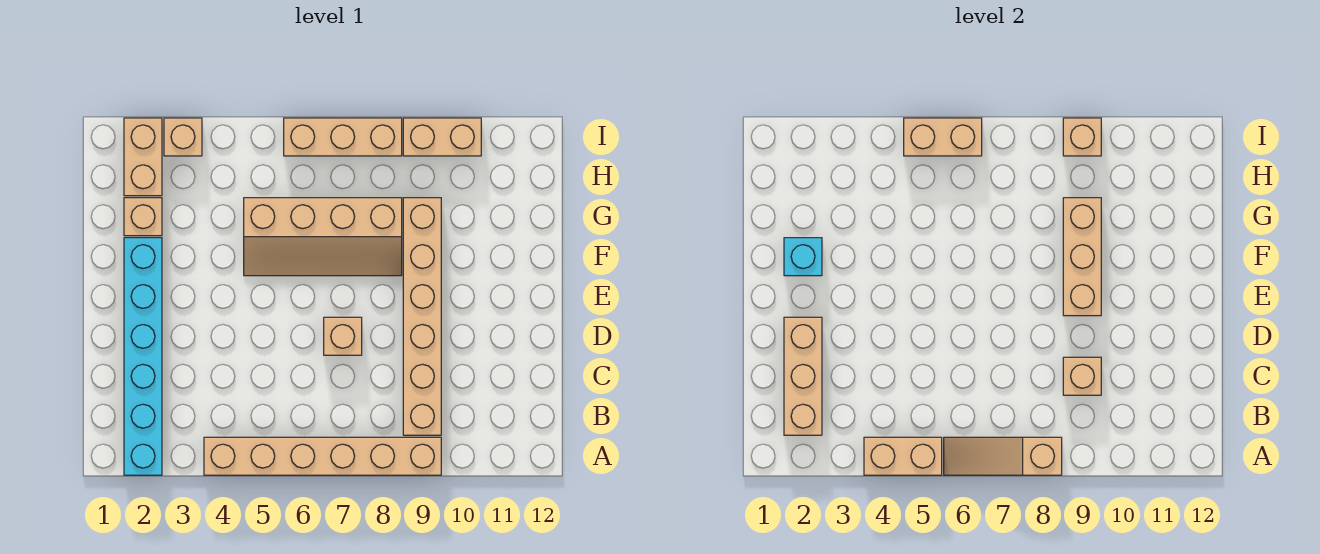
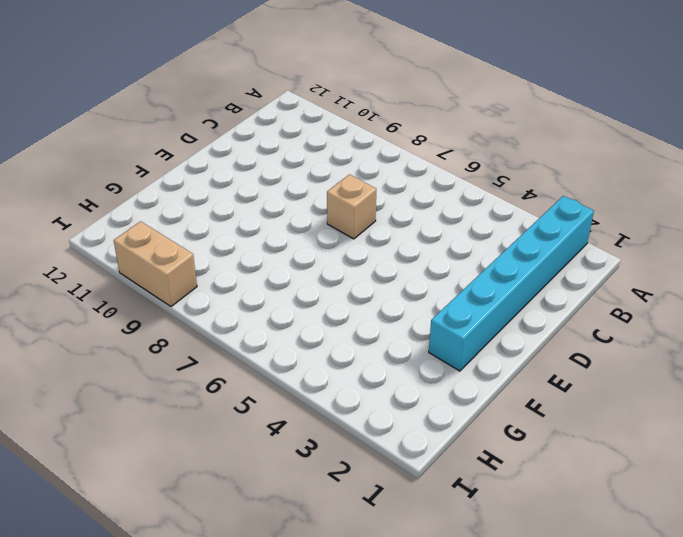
none -> tan 1x6 brick [204,437,441,475]
none -> tan 1x6 brick [403,198,441,435]
none -> tan 2x4 slope [244,198,402,276]

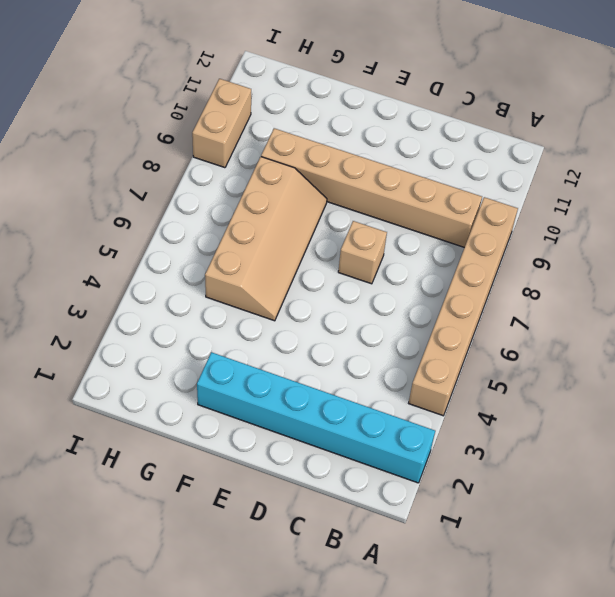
none -> tan 1x1 brick [124,198,162,236]
none -> tan 1x2 brick [124,118,162,196]
none -> tan 1x1 brick [164,118,202,156]

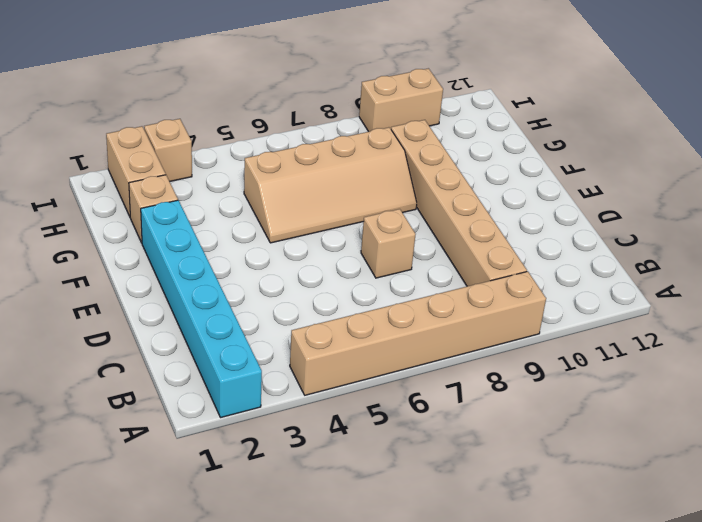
none -> tan 1x3 brick [284,118,402,156]
none -> tan 1x2 brick [864,437,942,475]
none -> tan 1x3 slope [944,437,1062,475]

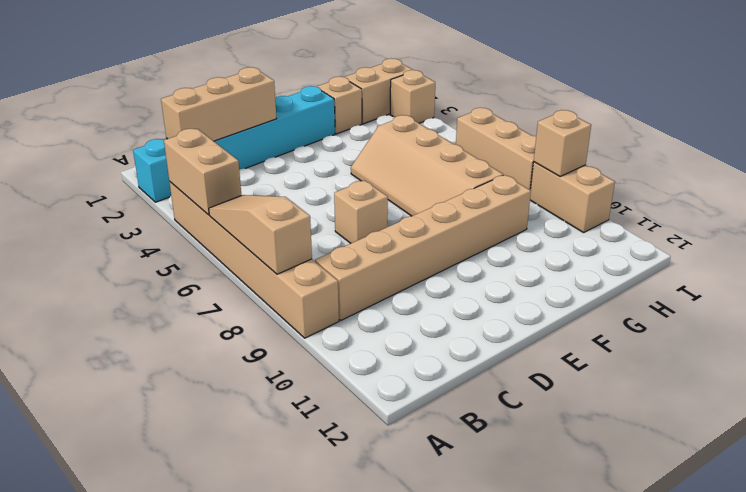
none -> tan 1x1 brick [1063,357,1101,395]
none -> tan 1x3 brick [1063,198,1101,316]
none -> cyan 1x1 brick [784,238,822,276]

